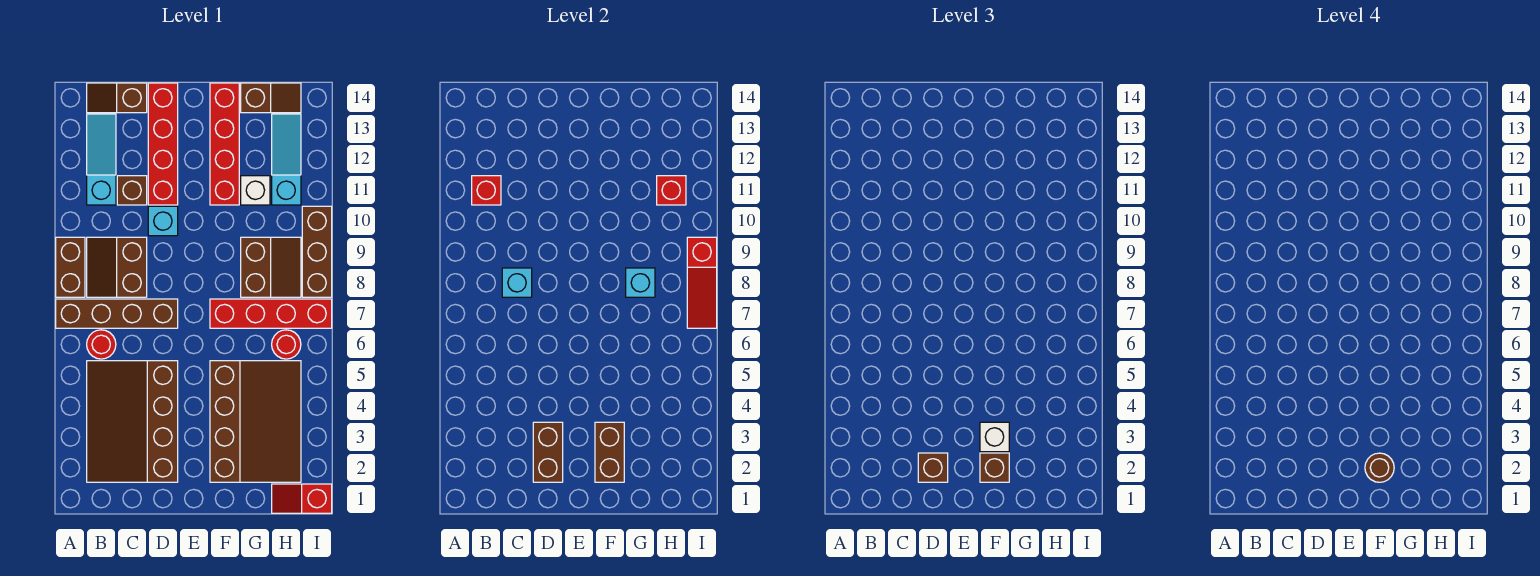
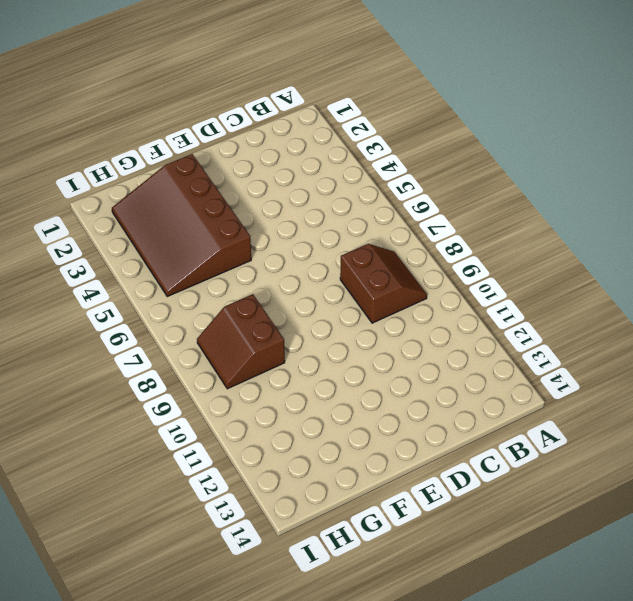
none -> brown 1x4 brick [56,299,178,328]
none -> brown 1x2 brick [56,237,85,297]
none -> brown 3x4 slope [87,361,178,482]
none -> red 1x1 round brick [87,330,116,359]

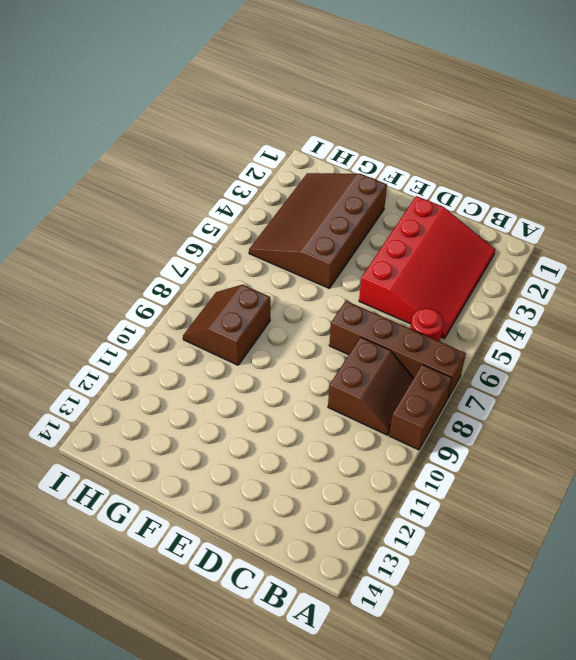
red 3x4 slope [359,196,495,339] -> brown 3x4 slope [87,361,178,482]
none -> cyan 1x3 slope [87,114,116,205]
none -> brown 1x2 slope [87,83,147,113]
none -> brown 1x1 brick [117,176,147,205]
none -> cyan 1x1 brick [148,206,178,236]

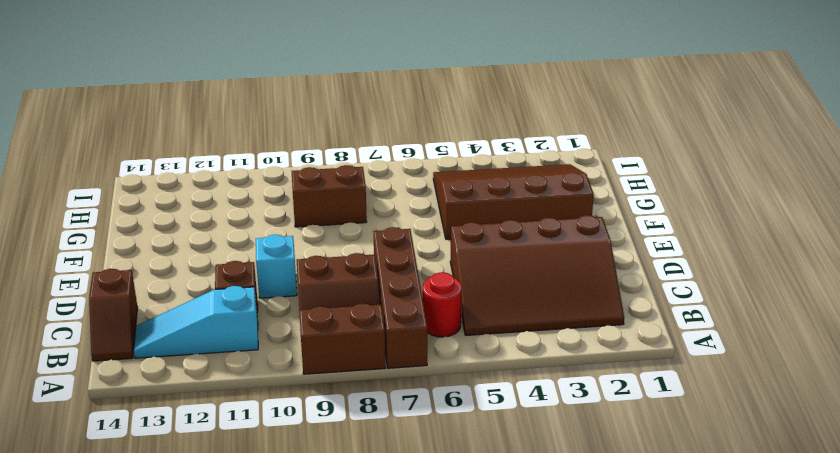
none -> red 1x4 brick [148,83,178,205]
none -> red 1x4 brick [210,299,332,328]
none -> red 1x4 brick [210,83,239,205]
none -> white 1x1 brick [241,176,270,205]

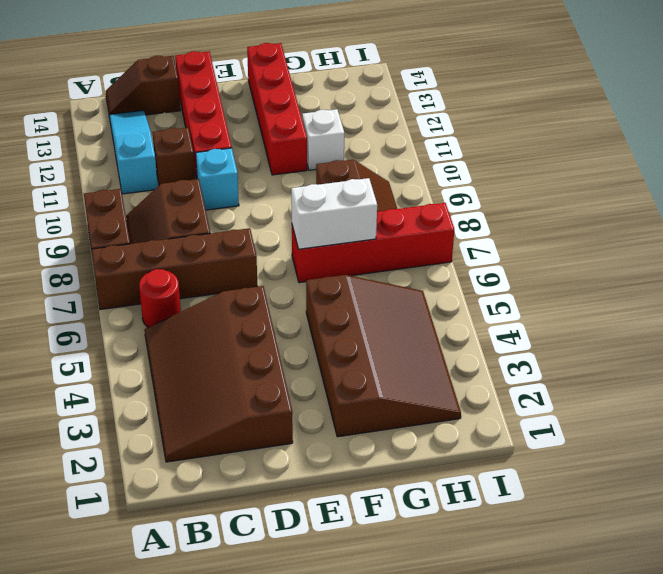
white 1x2 brick [291,178,377,249] -> none
none -> brown 1x2 slope [241,83,301,113]
none -> red 1x2 slope [272,484,332,513]
none -> red 1x1 round brick [272,330,301,359]
none -> cyan 1x3 slope [272,114,301,205]

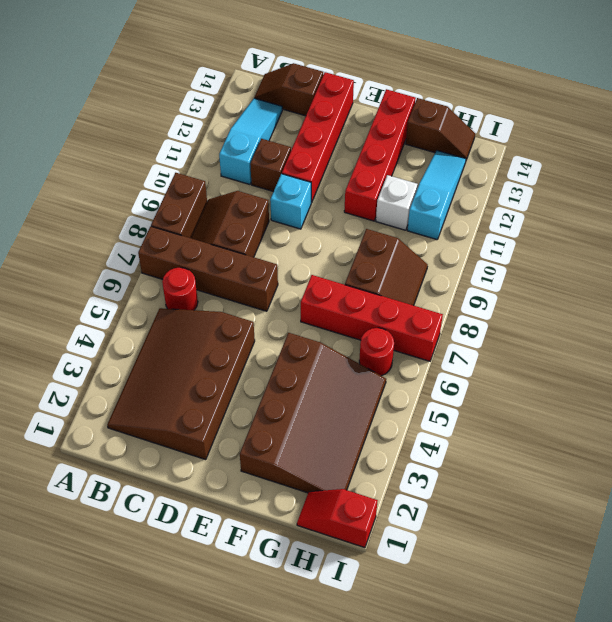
none -> brown 1x3 brick [302,206,332,297]
none -> red 1x1 brick [472,176,501,205]
none -> cyan 1x1 brick [502,268,532,297]
none -> brown 1x2 brick [533,422,563,482]

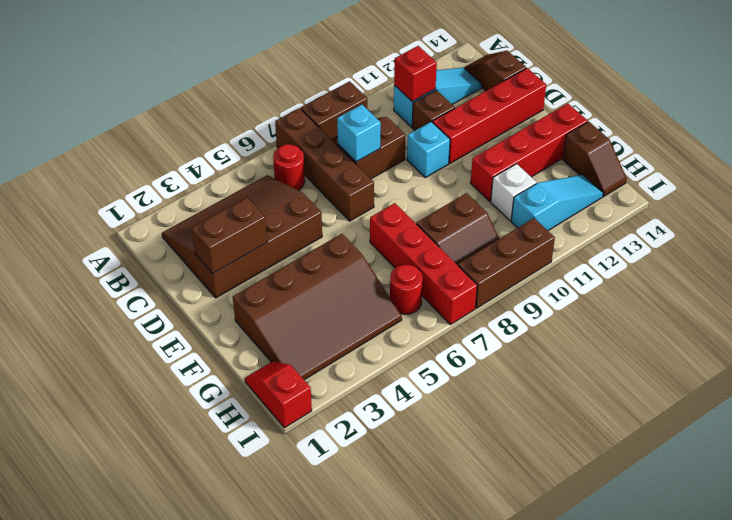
none -> brown 1x2 brick [595,422,624,482]
none -> cyan 1x1 brick [626,268,655,297]
none -> red 1x1 brick [657,176,686,205]
none -> red 1x3 slope [687,237,717,328]

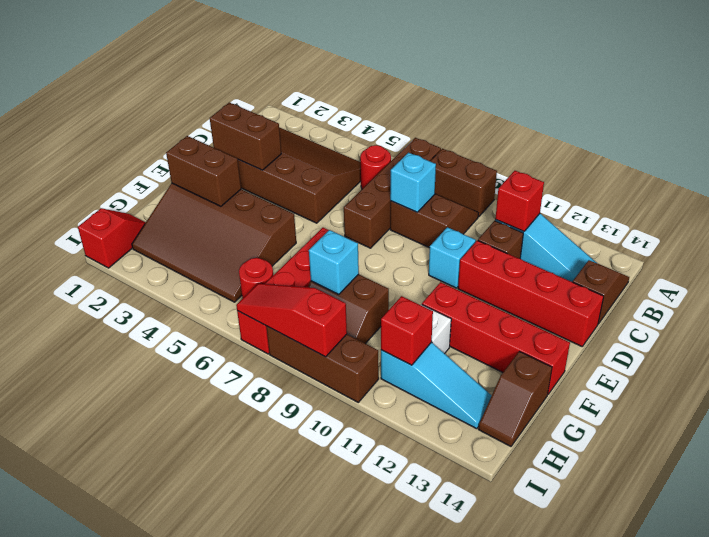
none -> brown 1x1 brick [918,453,948,482]
none -> brown 1x1 brick [980,453,1009,482]
none -> white 1x1 brick [980,422,1009,452]
none -> brown 1x1 round brick [1365,453,1394,482]

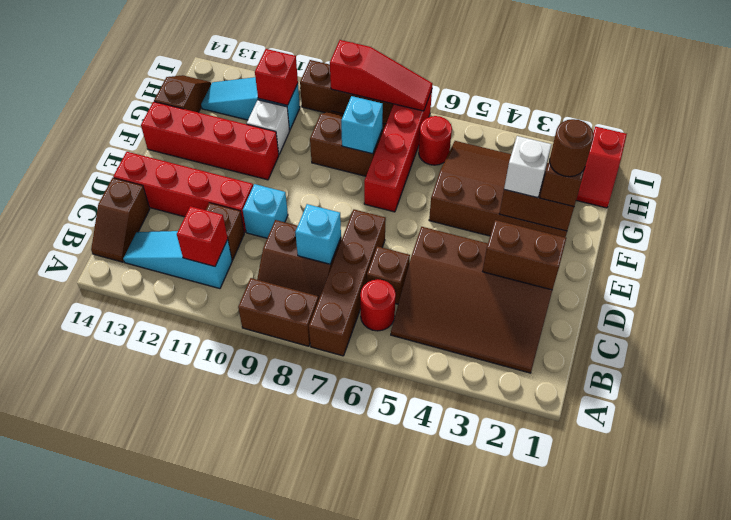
brown 1x1 brick [367,246,410,304] -> brown 1x1 brick moved to [918,453,948,482]

